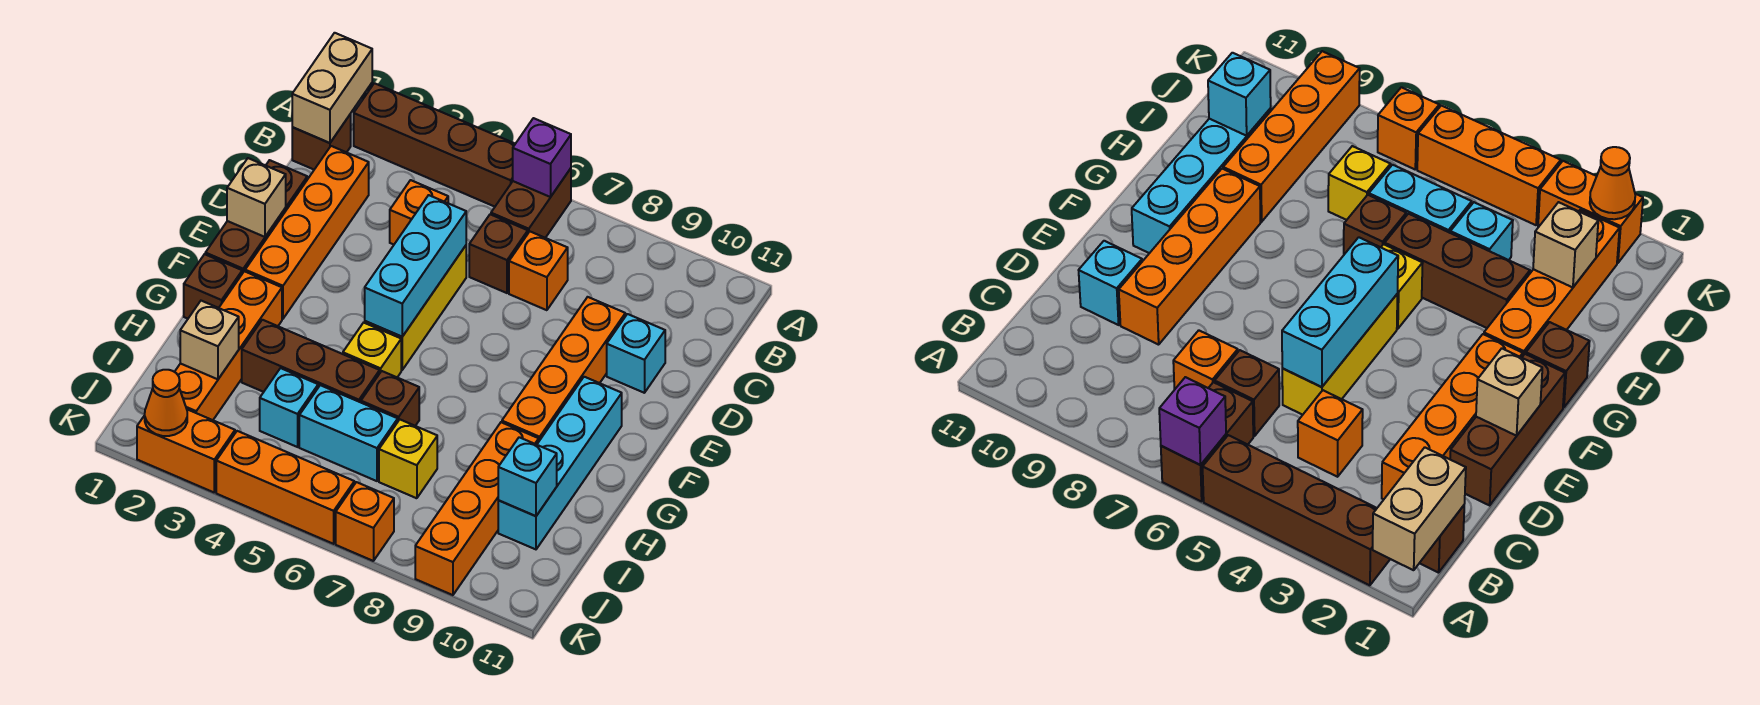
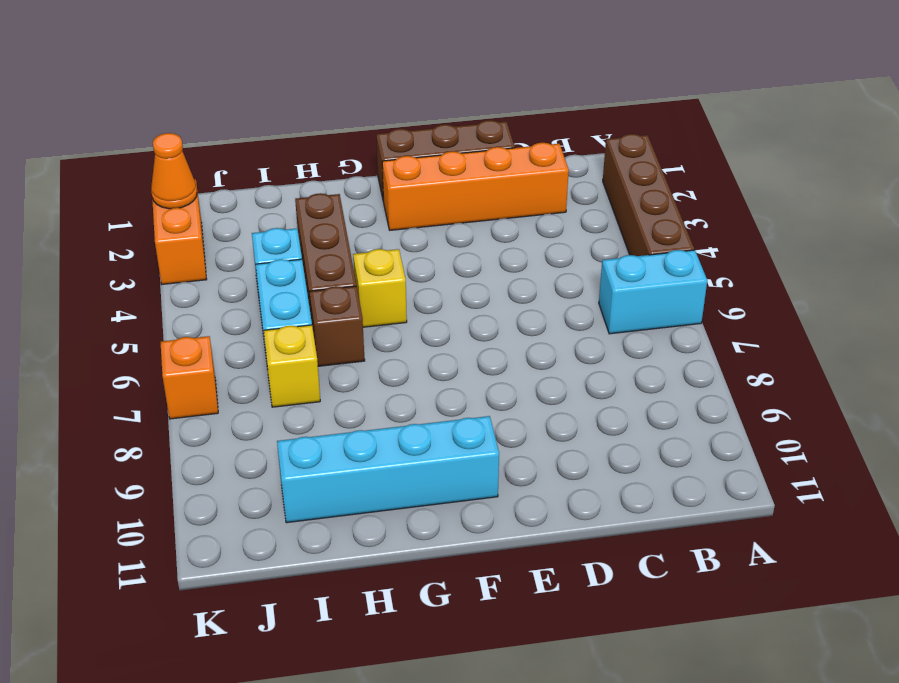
cyan 1x2 brick [599,250,707,334] -> brown 1x2 brick [491,168,571,238]
none -> brown 1x1 brick [292,114,351,169]
none -> orange 1x1 brick [390,180,448,244]
none -> brown 1x1 brick [469,214,528,293]
none -> orange 1x1 brick [509,232,568,310]

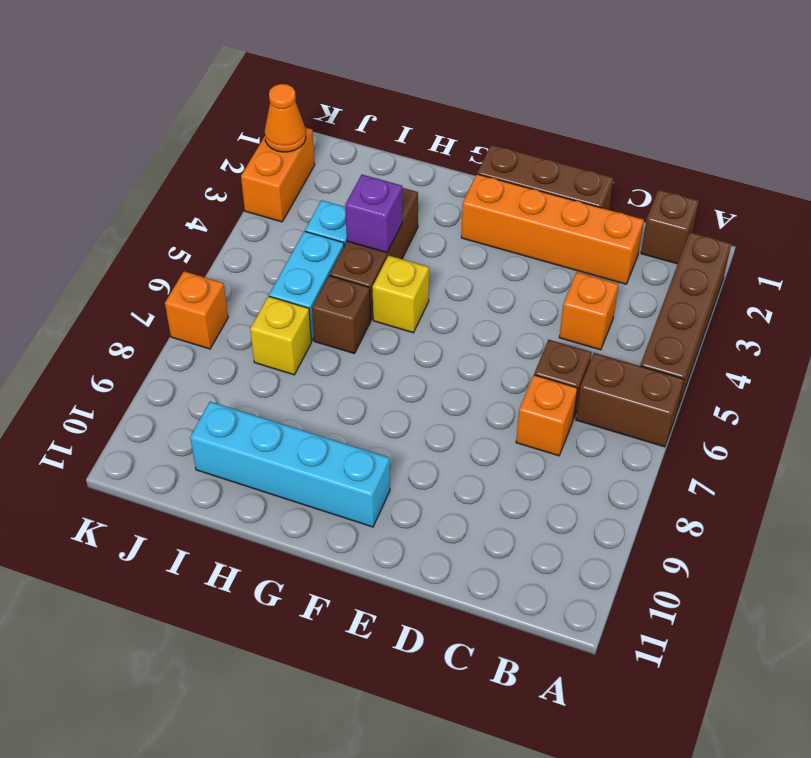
purple 1x1 brick [345,175,402,253] -> purple 1x1 brick moved to [513,118,571,197]
none -> yellow 1x3 brick [365,246,466,370]
none -> orange 1x4 brick [502,297,625,441]
none -> cyan 1x1 brick [607,314,665,393]
none -> brown 1x1 brick [184,254,242,319]

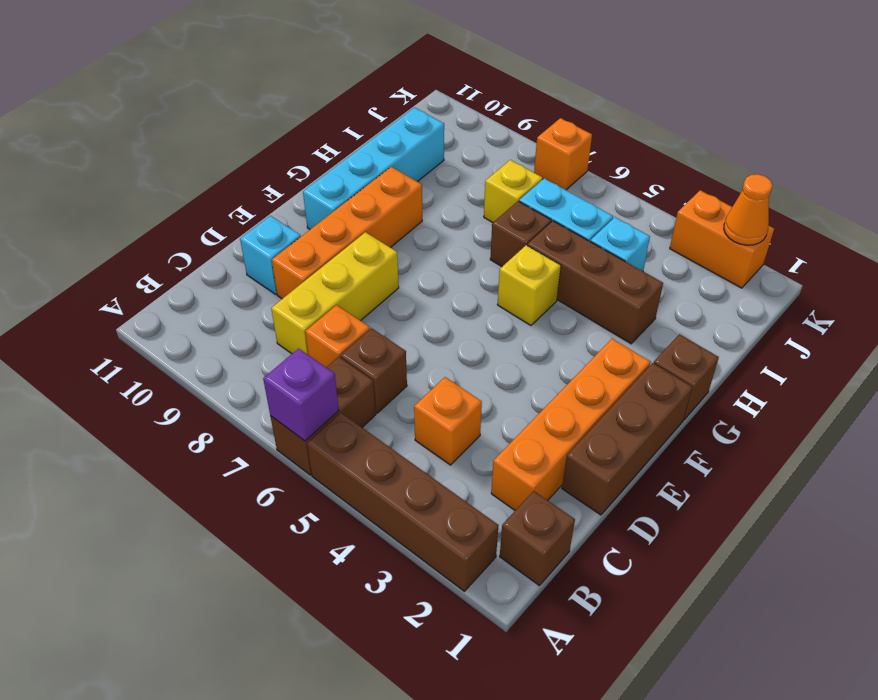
yellow 1x3 brick [271,232,399,355] -> yellow 1x3 brick moved to [365,246,466,370]
none -> orange 1x4 brick [175,271,282,420]
none -> orange 1x4 brick [415,422,539,595]
none -> orange 1x3 brick [216,431,354,544]
none -> tan 1x2 brick [292,33,372,143]

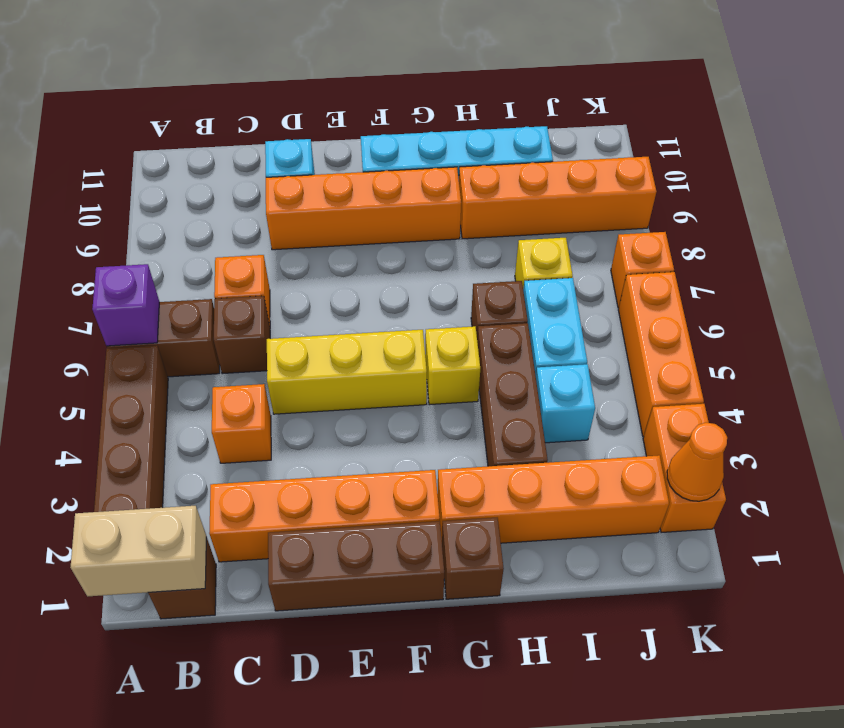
none -> cyan 1x3 brick [365,195,466,337]
none -> tan 1x1 brick [227,158,286,237]
none -> tan 1x1 brick [180,301,239,379]
none -> cyan 1x1 brick [498,437,557,516]

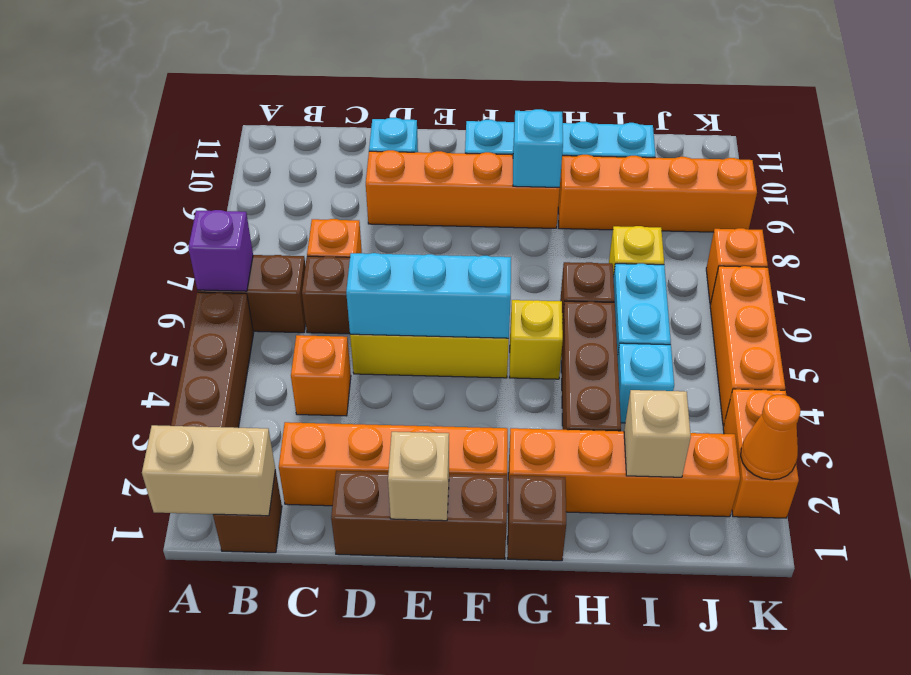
cyan 1x1 brick [513,109,563,187] -> cyan 1x1 brick moved to [498,437,557,516]

